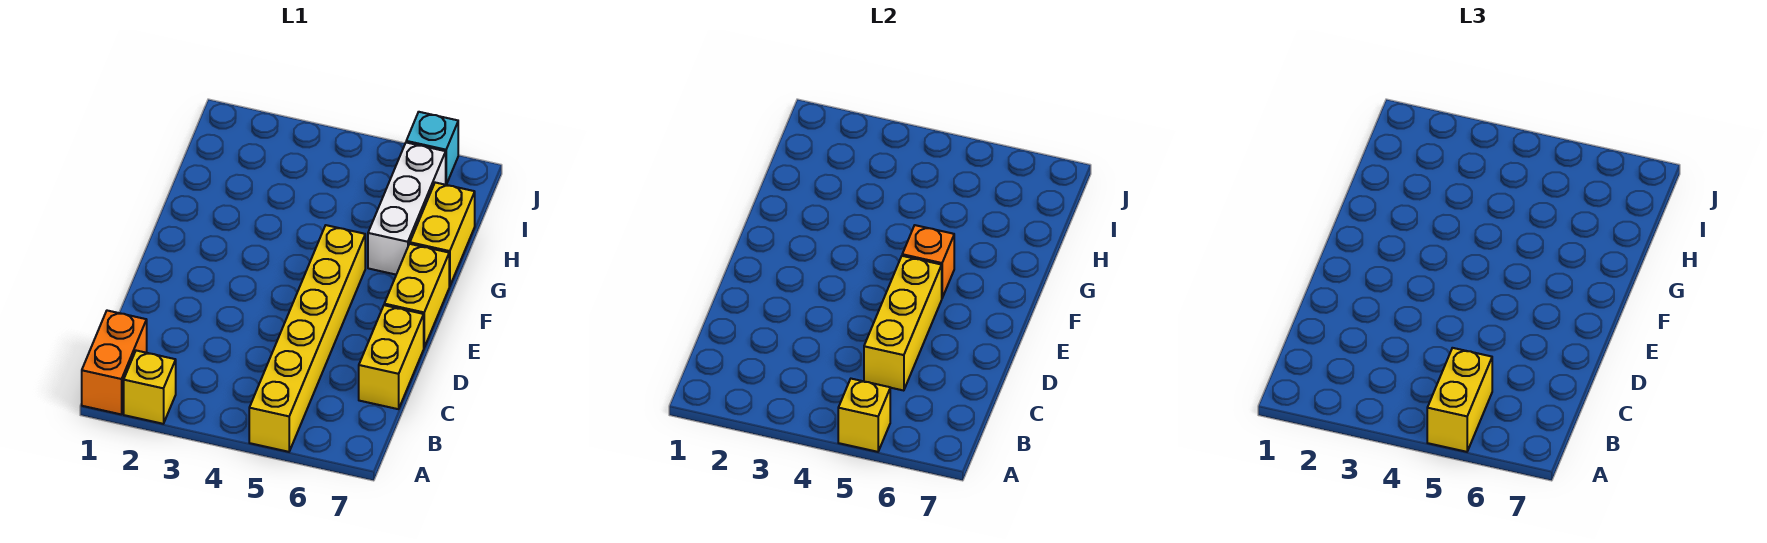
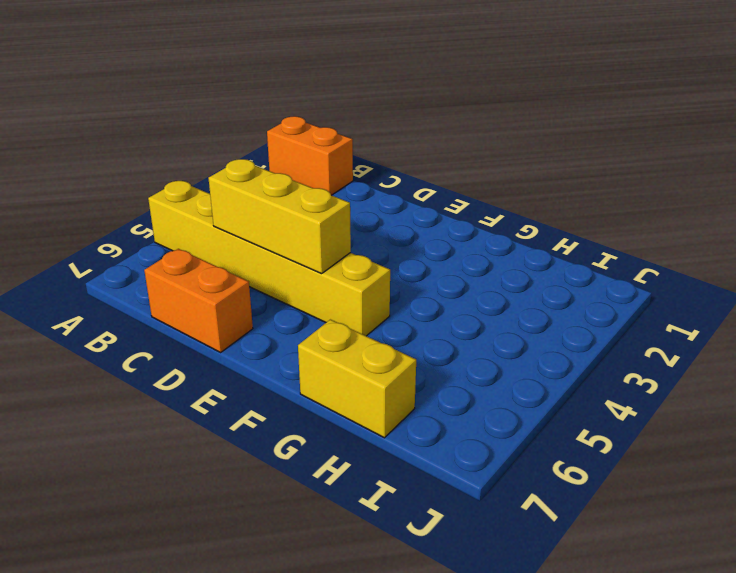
orange 1x2 brick [144,249,253,352] -> yellow 1x2 brick [359,305,424,409]
none -> yellow 1x1 brick [124,351,176,424]
none -> yellow 1x2 brick [384,244,449,347]
none -> white 1x3 brick [368,143,446,275]

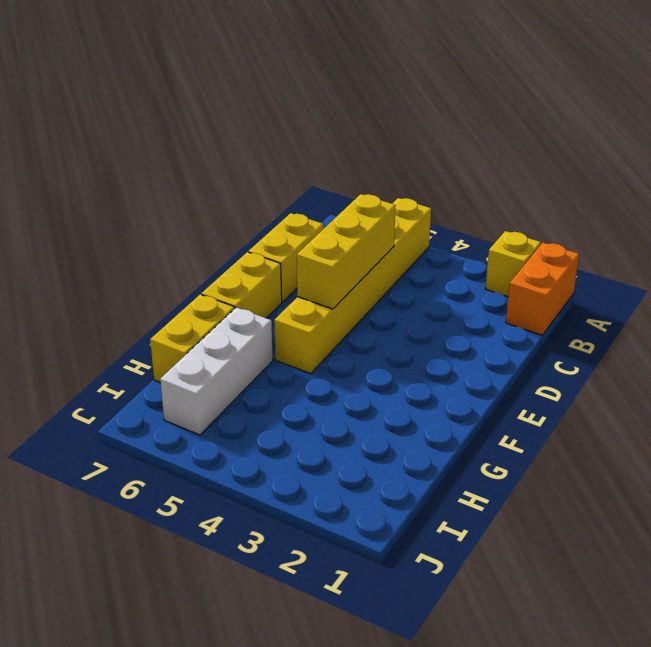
none -> cyan 1x1 brick [406,112,458,184]
none -> yellow 1x1 brick [838,379,890,452]
none -> orange 1x1 brick [902,225,954,298]

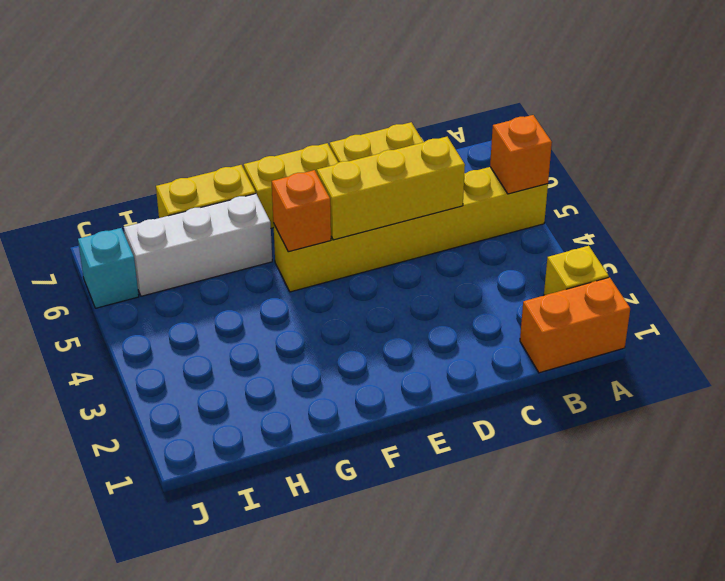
orange 1x1 brick [490,115,552,194] -> yellow 1x1 brick [838,379,890,452]
none -> yellow 1x2 brick [1427,348,1492,452]

